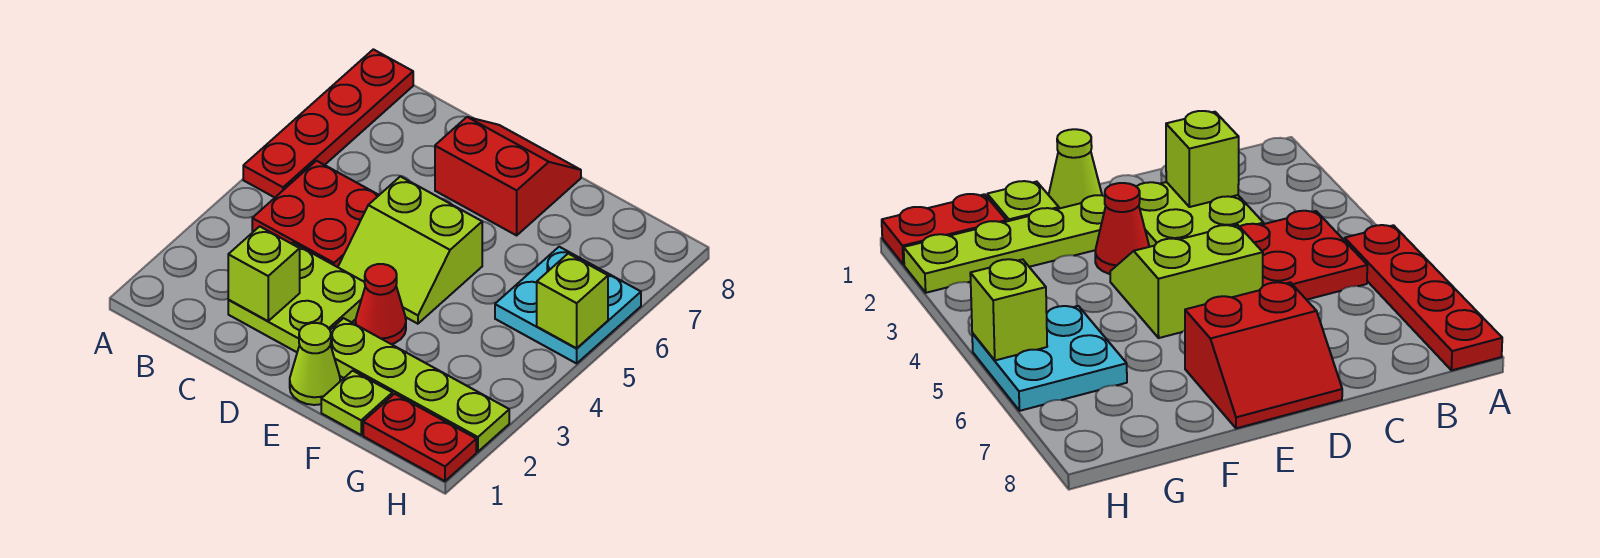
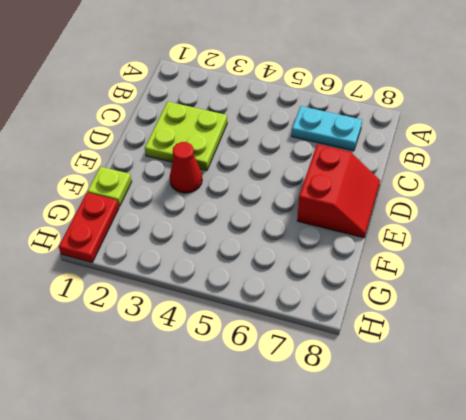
cyan 1x2 plate [292,106,362,151] -> none
none -> red 1x4 plate [243,49,413,197]
none -> red 2x2 plate [252,161,379,267]
none -> lime 2x2 slope [338,176,482,324]

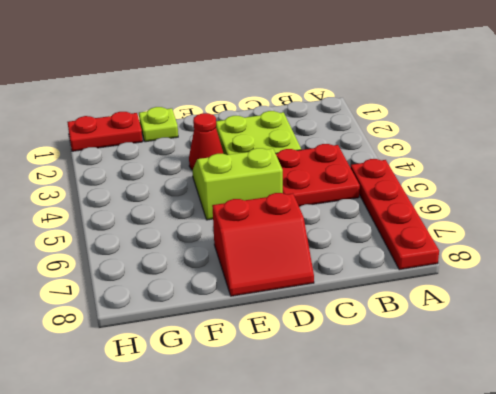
none -> lime 1x1 cone [290,323,340,405]
none -> lime 1x4 plate [330,318,509,452]
none -> cyan 2x2 plate [495,247,641,363]

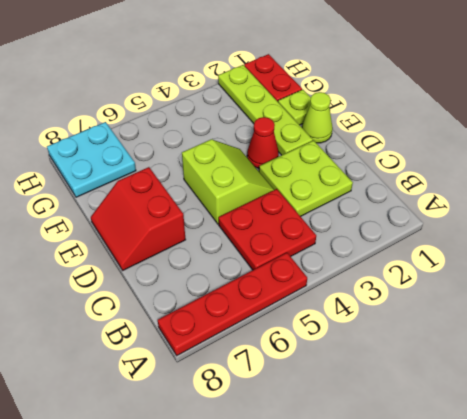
cyan 2x2 plate [47,122,136,197] -> cyan 2x2 plate moved to [495,247,641,363]
none -> lime 1x1 brick [228,226,300,321]
none -> lime 1x1 brick [537,254,608,348]

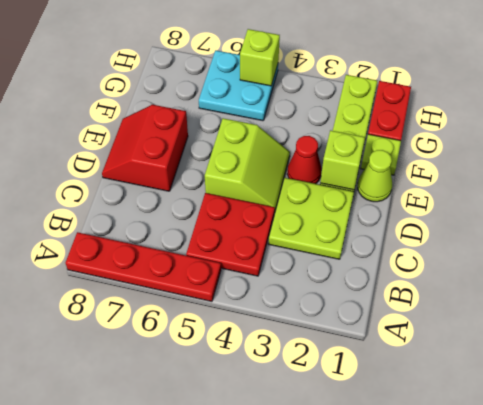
lime 1x1 brick [320,130,365,190] -> lime 1x1 brick moved to [228,226,300,321]

